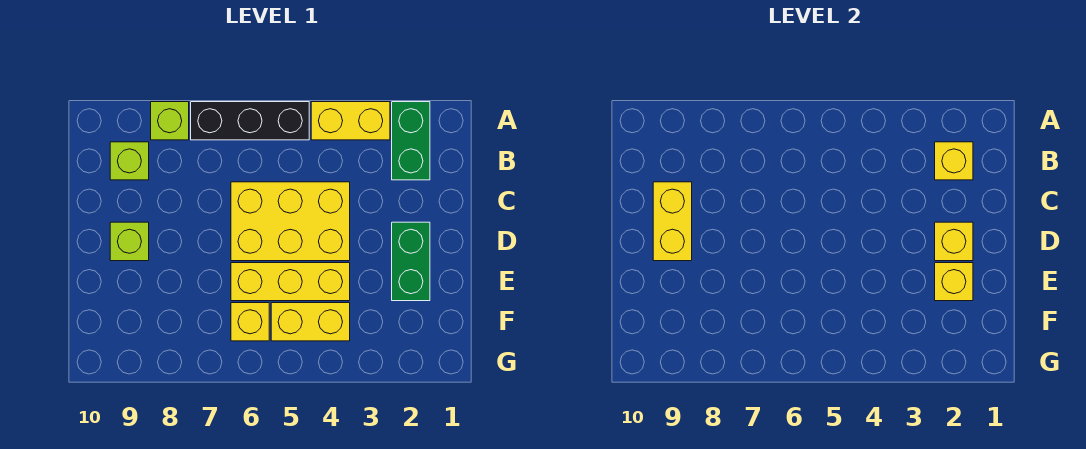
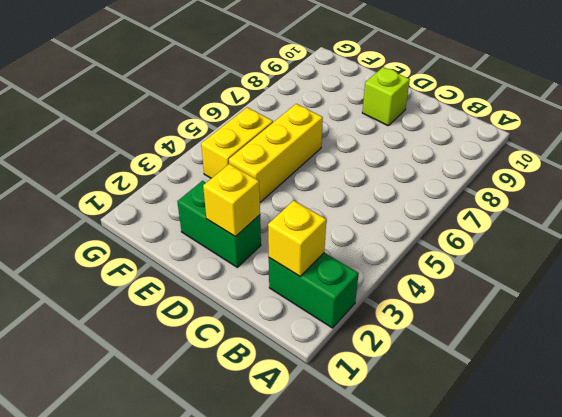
none -> yellow 1x2 brick [311,102,390,140]
none -> black 1x3 brick [191,102,309,140]
none -> lime 1x1 brick [151,102,189,140]

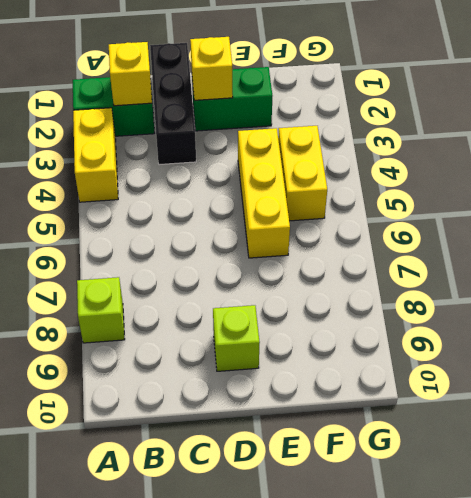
black 1x3 brick [150,43,196,165] -> black 1x3 brick moved to [191,102,309,140]
none -> lime 1x1 brick [110,142,149,180]
none -> yellow 2x3 brick [231,182,350,261]
none -> yellow 1x1 brick [231,303,269,341]

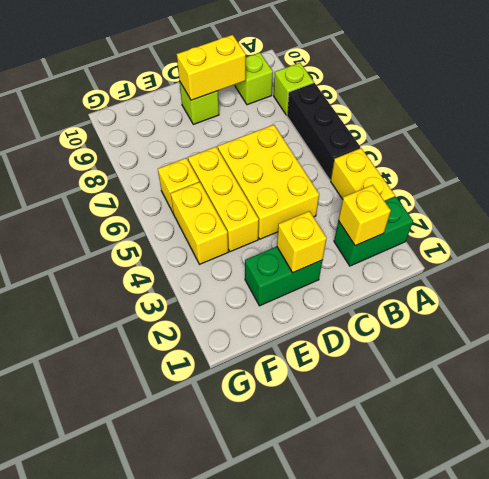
none -> yellow 1x1 brick [935,263,973,301]

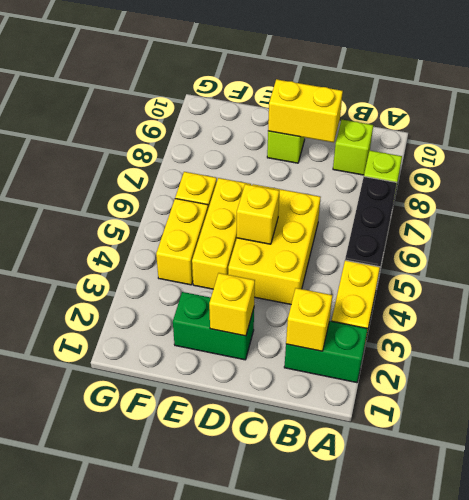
yellow 1x1 brick [237,184,279,244] -> yellow 1x1 brick moved to [935,263,973,301]

